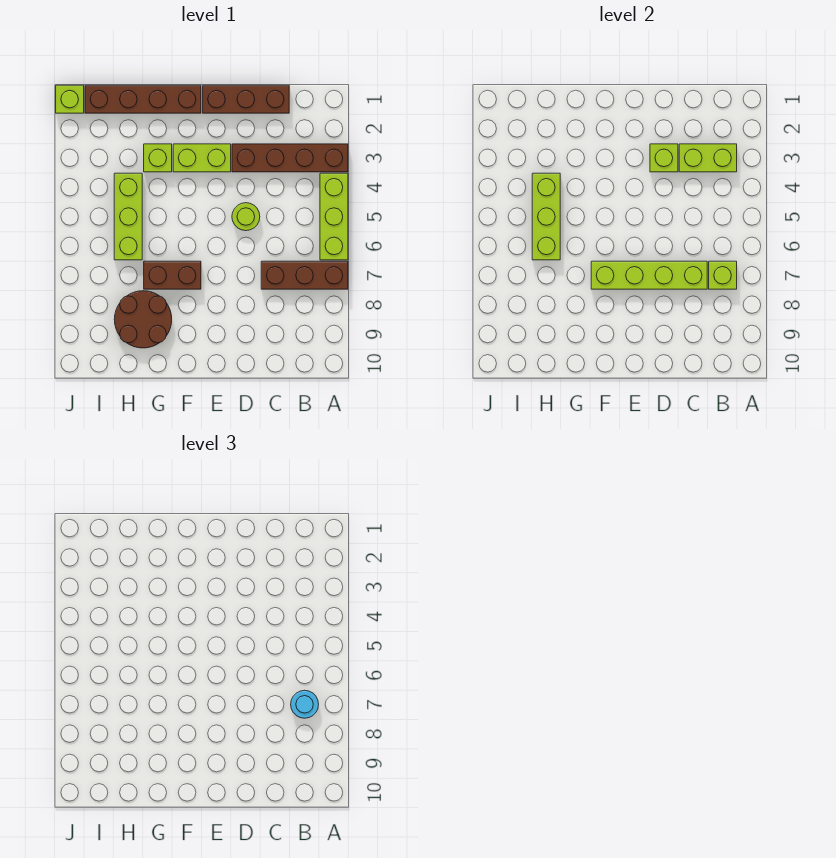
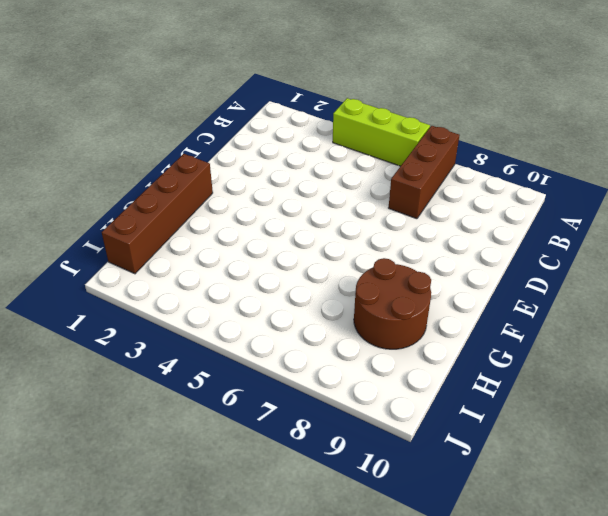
none -> brown 1x4 brick [232,144,348,172]
none -> brown 1x3 brick [203,85,289,113]
none -> lime 1x1 round brick [232,203,260,231]

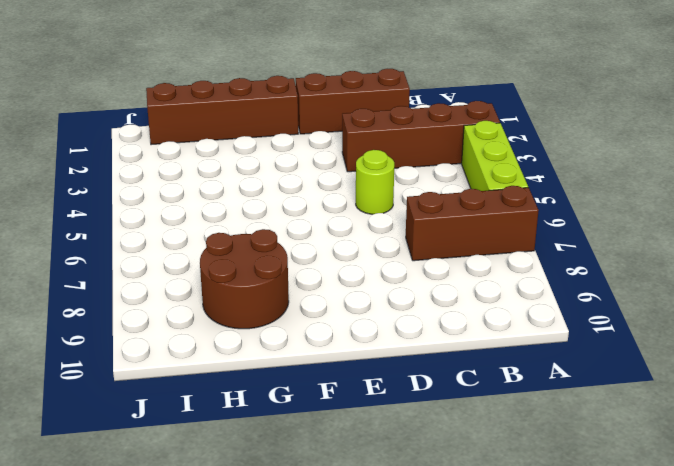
none -> lime 1x2 brick [173,144,231,172]
none -> brown 1x2 brick [144,261,201,289]
none -> lime 1x1 brick [144,144,172,172]

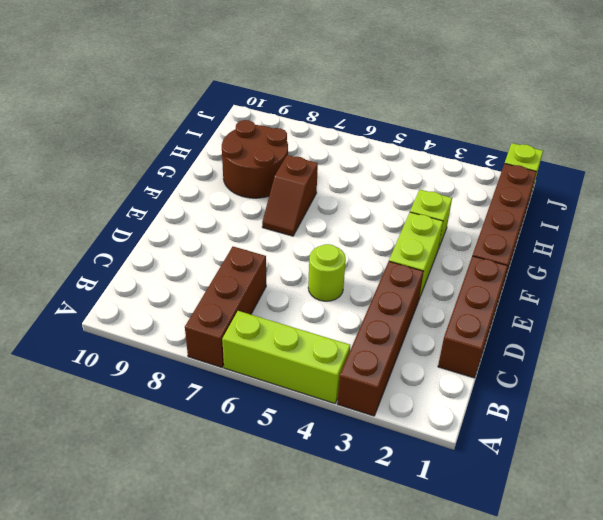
brown 1x2 slope [262,155,318,236] -> brown 1x2 brick [144,261,201,289]
none -> lime 1x3 brick [114,173,142,260]
none -> lime 1x2 brick [679,144,737,172]
none -> lime 1x1 brick [709,261,737,289]

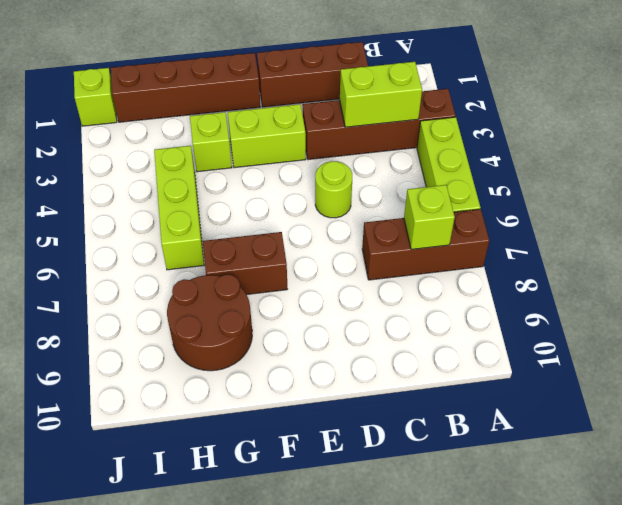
none -> lime 1x4 brick [591,261,707,289]
none -> lime 1x1 brick [650,144,678,172]
none -> lime 1x3 brick [532,173,560,260]

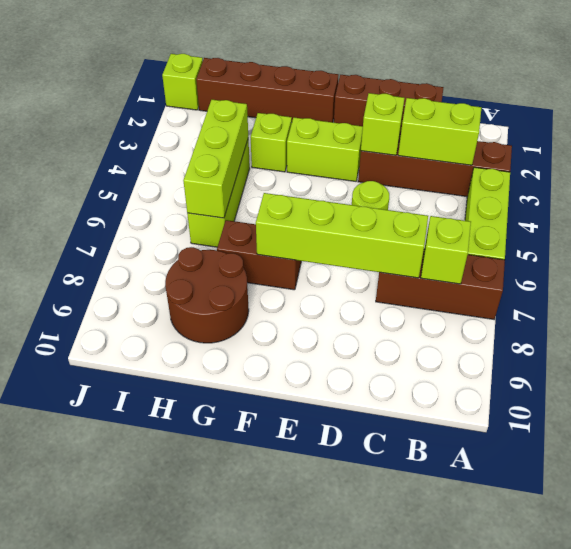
none -> cyan 1x1 round brick [291,690,319,718]

